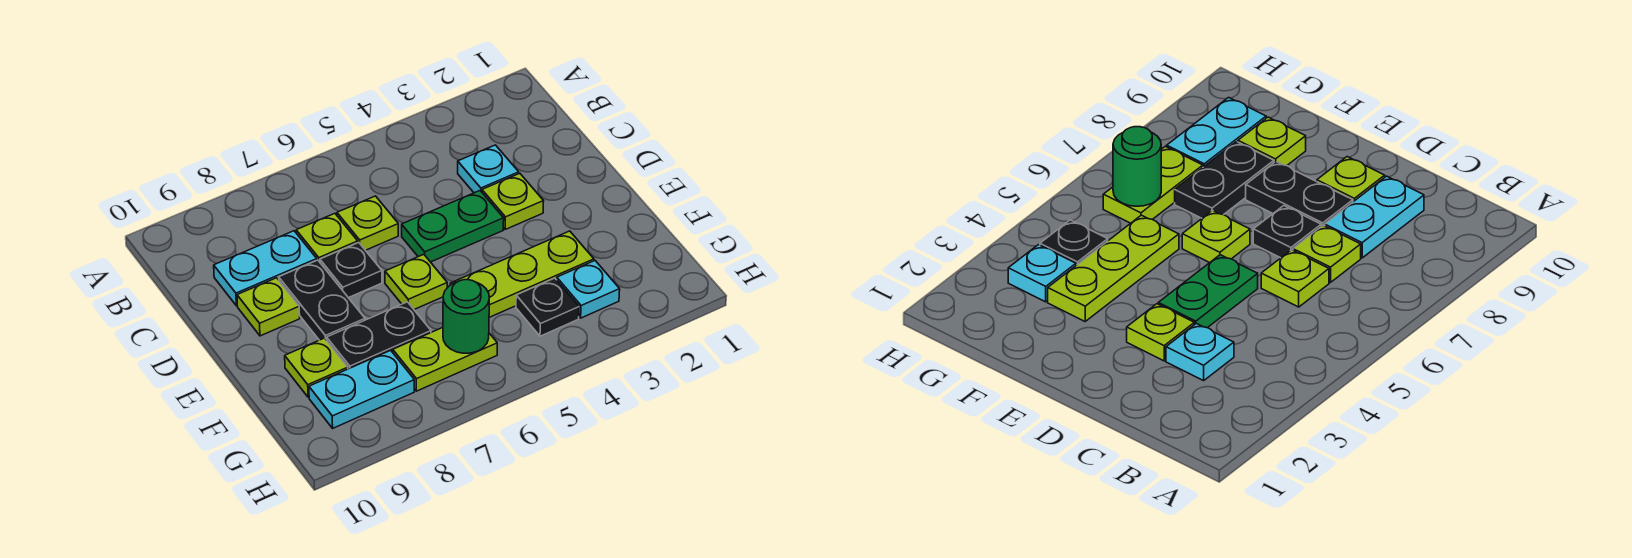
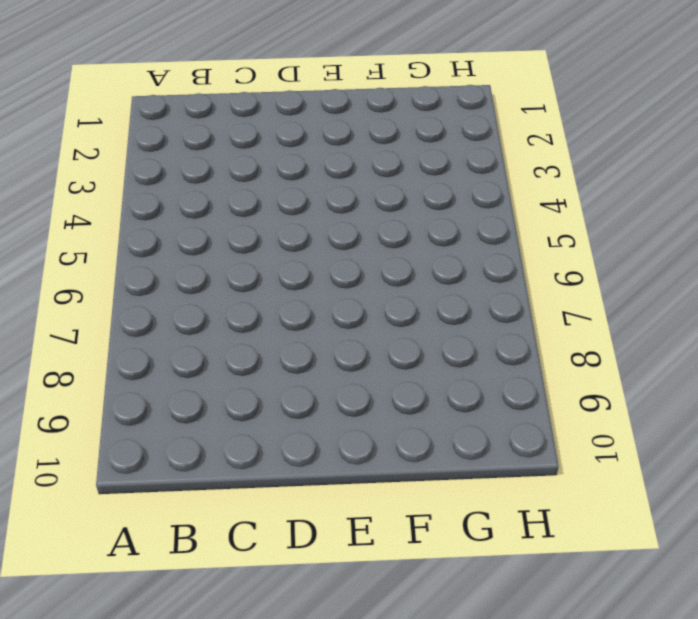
none -> cyan 1x1 plate [458,145,519,193]
none -> lime 1x1 plate [337,196,398,250]
none -> lime 1x1 plate [296,213,358,262]

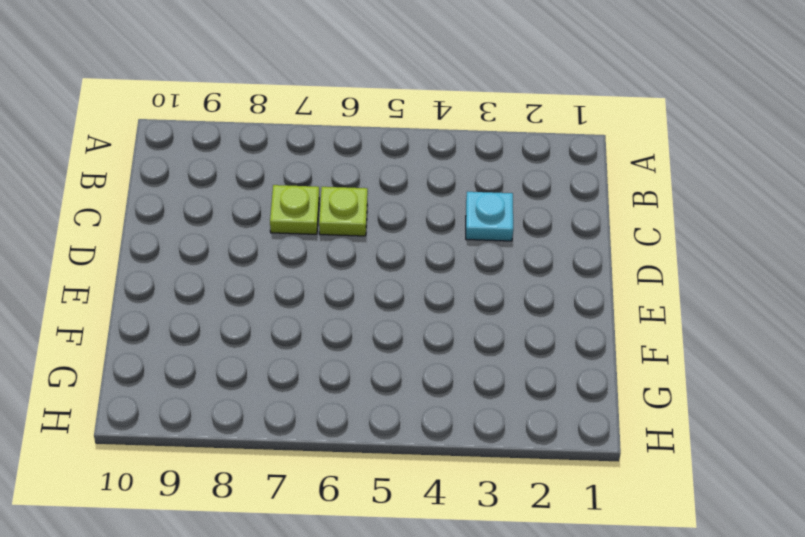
none -> cyan 1x2 plate [214,231,317,306]
none -> lime 1x1 plate [482,173,544,229]
none -> green 1x2 plate [402,191,504,262]

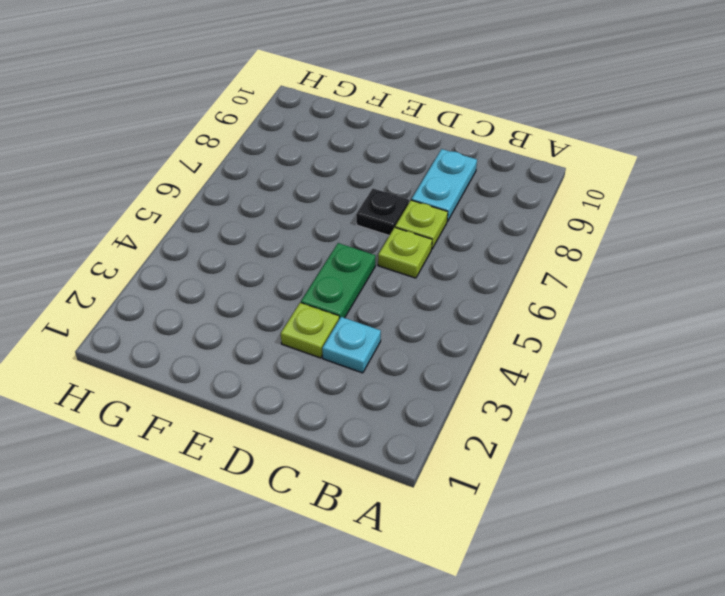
none -> black 1x2 plate [279,260,365,340]
none -> lime 1x1 plate [237,278,300,336]
none -> lime 1x1 plate [385,254,447,309]

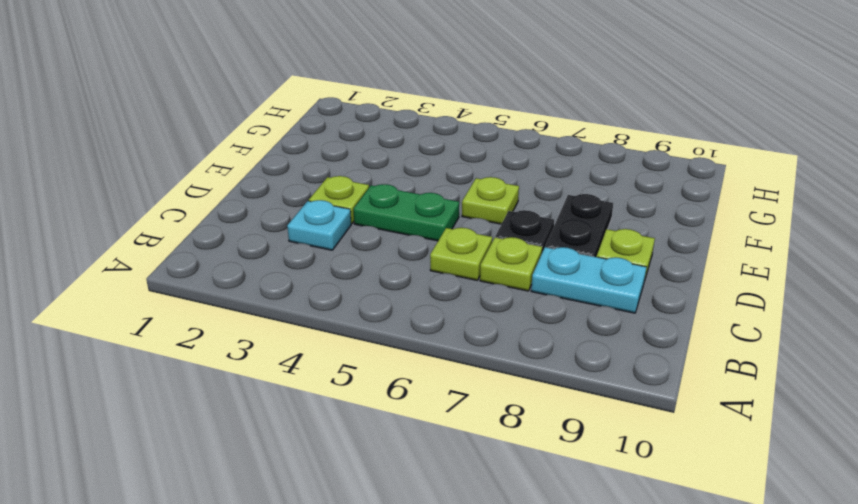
none -> lime 1x3 plate [450,231,594,317]
none -> black 1x2 plate [327,302,431,369]
none -> lime 1x1 plate [285,338,348,397]

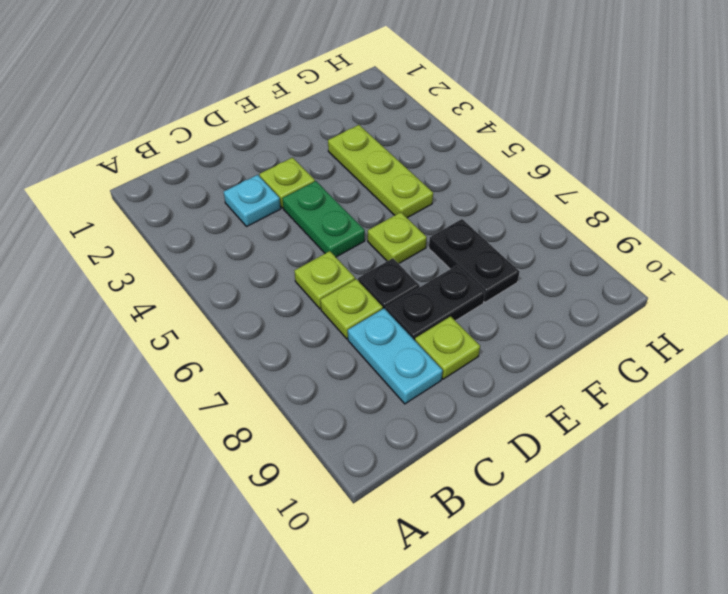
none -> lime 1x1 plate [285,338,348,397]
none -> cyan 1x1 plate [557,261,620,318]
none -> black 1x1 plate [516,278,579,336]

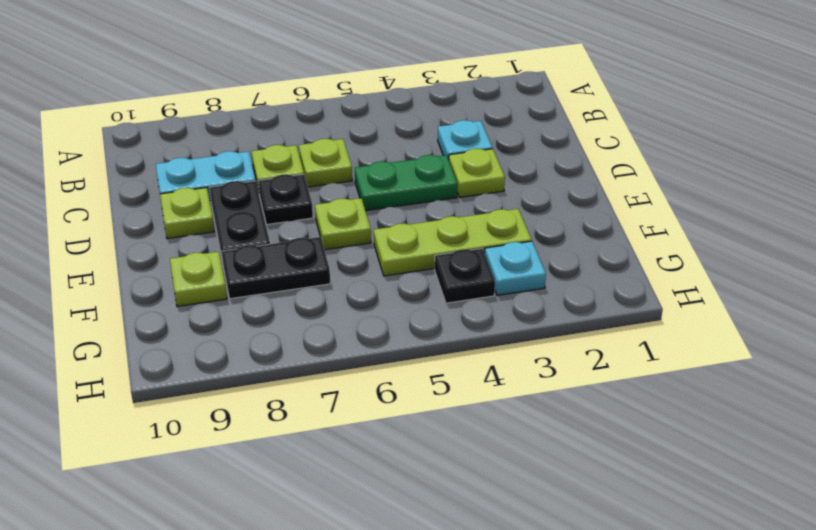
none -> lime 1x2 plate [393,328,497,391]
none -> cyan 1x2 plate [309,350,414,428]
none -> green 1x1 round brick [443,280,489,353]

